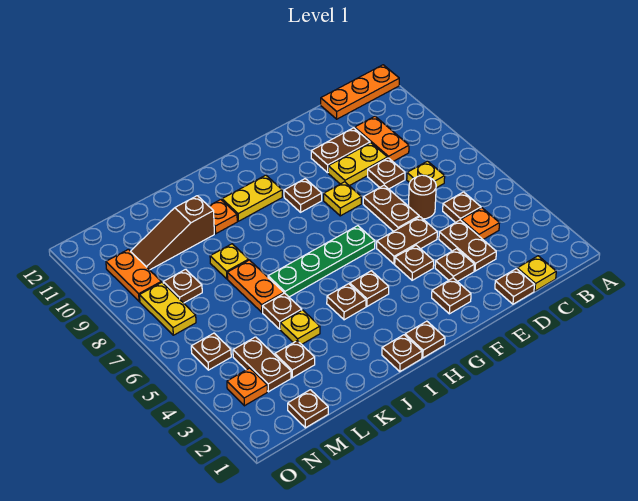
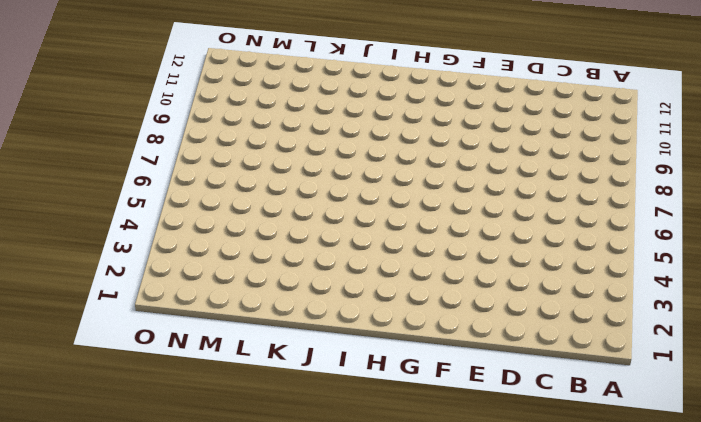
none -> orange 1x3 plate [321,65,399,119]
none -> yellow 1x1 plate [517,256,556,291]
none -> orange 1x1 plate [461,208,499,239]
none -> brown 1x1 plate [443,192,481,222]

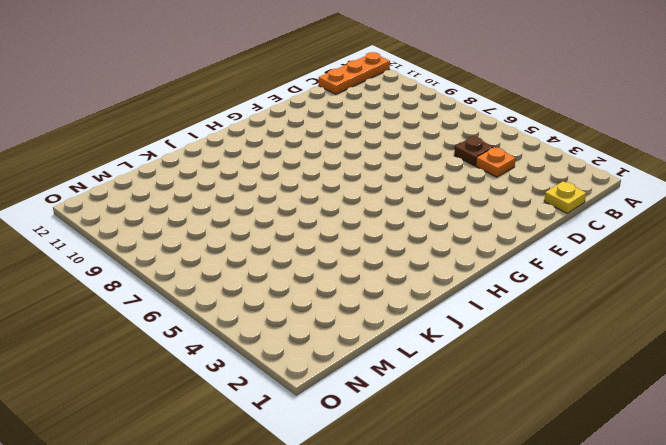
none -> yellow 1x1 plate [407,161,445,188]
none -> orange 1x2 plate [355,116,409,161]
none -> brown 1x1 plate [495,269,534,304]
none -> brown 1x2 plate [439,220,496,271]

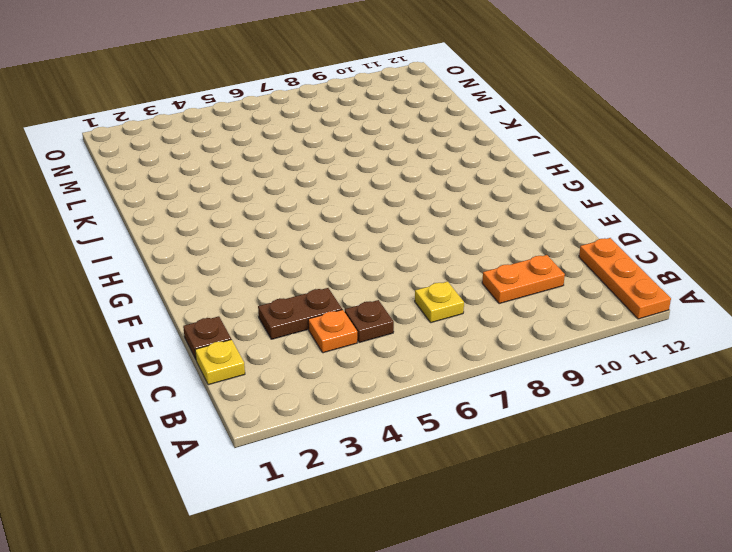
none -> brown 1x1 round brick [409,175,436,219]
none -> brown 1x1 plate [368,158,405,189]
none -> yellow 1x2 plate [328,143,387,186]
none -> brown 1x2 plate [311,128,370,173]

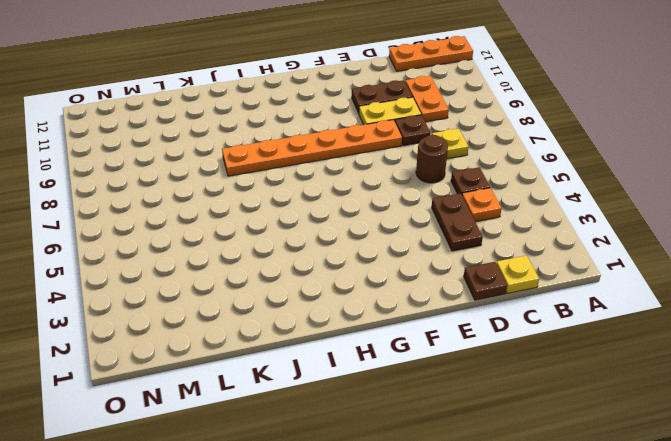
orange 1x6 plate [222,120,402,176] -> yellow 1x1 plate [324,182,361,216]
none -> brown 1x1 plate [435,249,474,282]
none -> brown 1x2 plate [377,217,437,264]
none -> brown 1x2 plate [363,185,419,231]
none -> brown 1x1 plate [432,278,471,314]

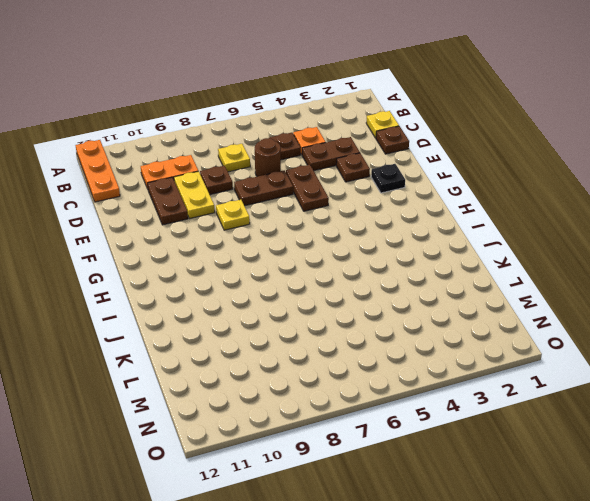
black 1x1 plate [371,164,405,193] -> brown 1x1 plate [432,278,471,314]
none -> brown 1x1 plate [395,245,434,280]
none -> green 1x4 plate [268,226,375,297]
none -> brown 1x1 plate [284,179,322,212]
none -> brown 1x1 plate [405,321,445,358]

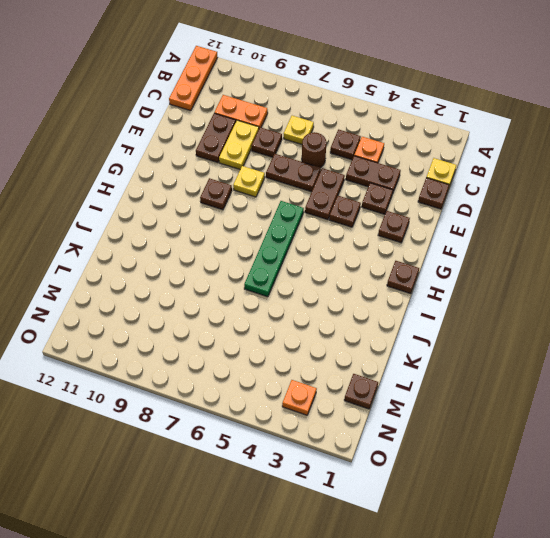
none -> brown 1x1 plate [350,271,389,306]
none -> yellow 1x2 plate [222,175,282,221]
none -> brown 1x1 plate [382,335,422,372]
none -> brown 1x1 plate [327,284,366,320]

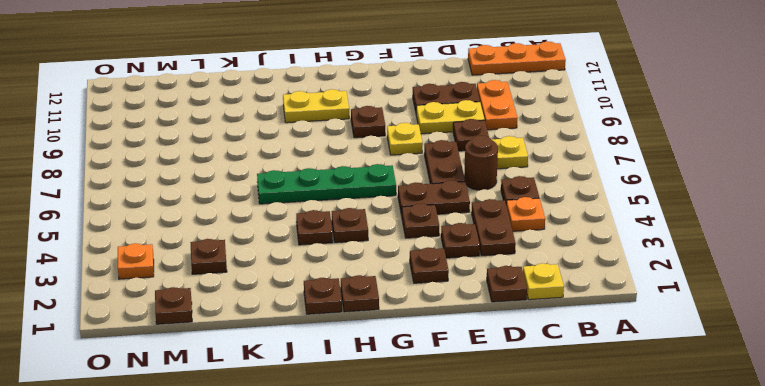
none -> orange 1x1 plate [209,200,237,234]
none -> yellow 1x1 plate [280,310,320,344]
none -> brown 1x1 plate [263,293,302,329]
none -> orange 1x2 plate [227,260,284,312]

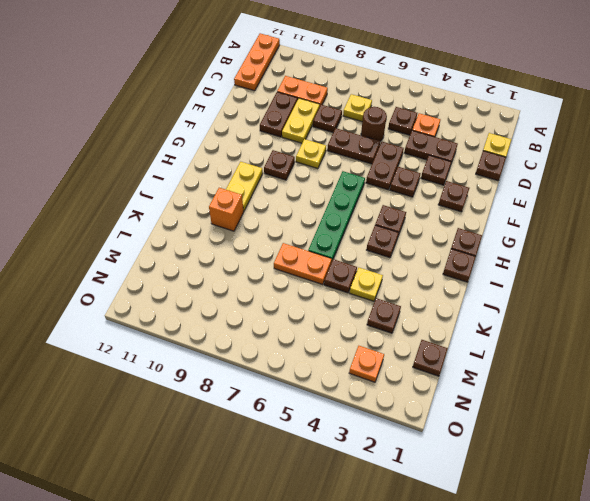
orange 1x1 brick [209,188,244,231] -> orange 1x1 plate [209,200,237,234]
none -> yellow 1x1 plate [210,244,249,279]
none -> brown 1x3 slope [131,196,214,270]
none -> brown 1x2 plate [233,337,291,392]
none -> brown 1x1 plate [163,269,202,303]

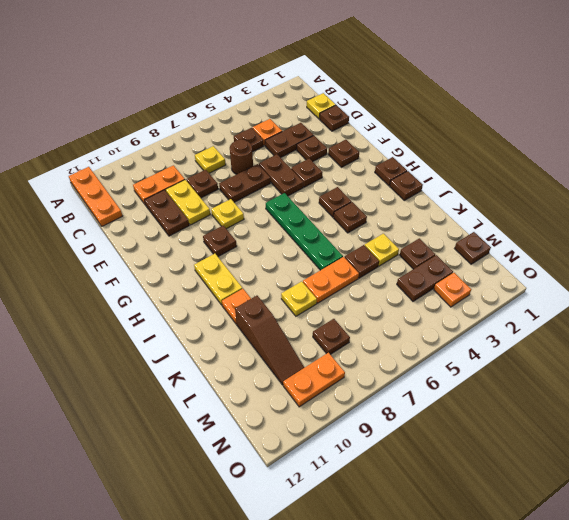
none -> brown 1x1 plate [191,333,231,370]
none -> yellow 1x2 plate [139,282,196,335]

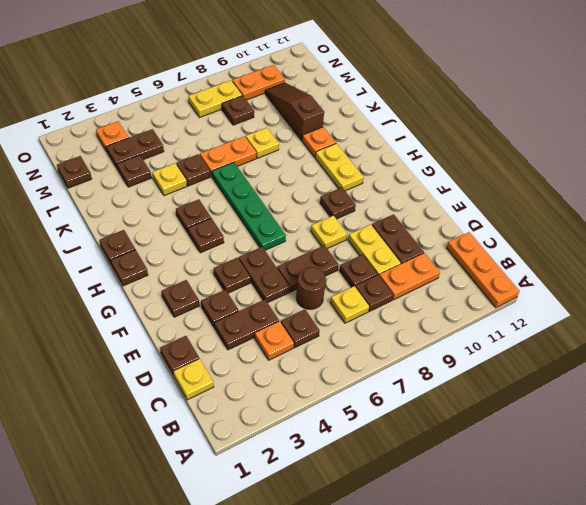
brown 1x1 plate [355,275,393,311] -> brown 1x1 plate moved to [191,333,231,370]

